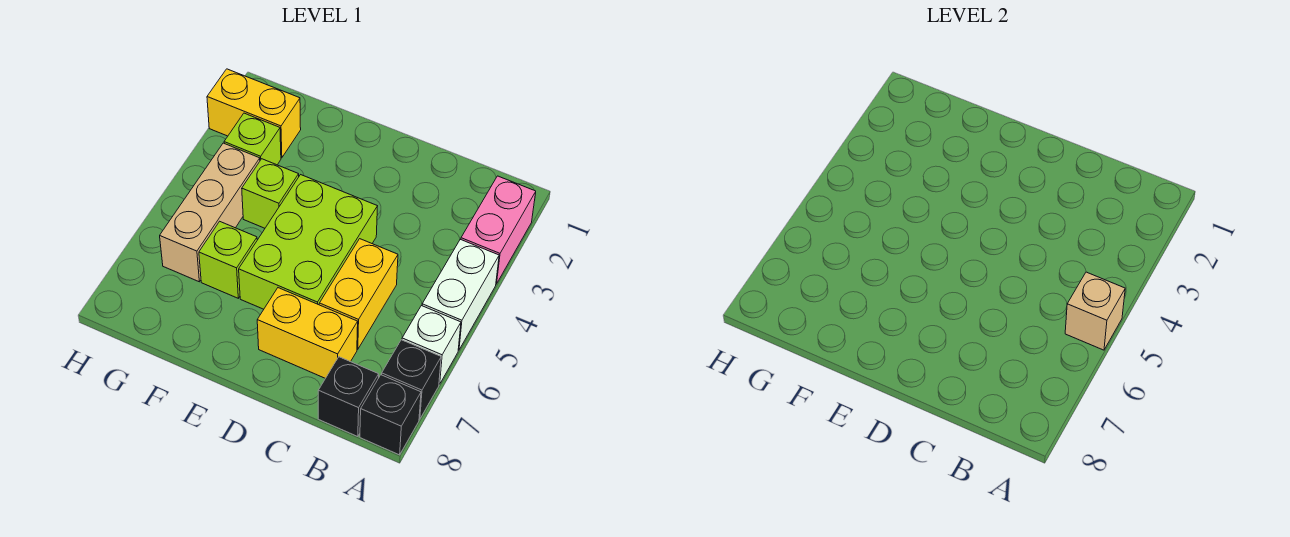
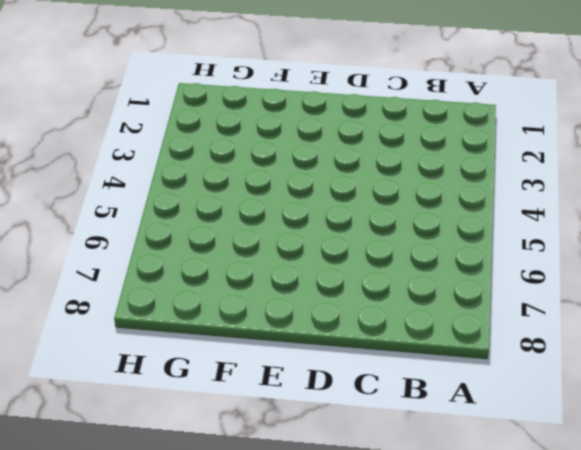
none -> pink 1x2 brick [461,176,536,284]
none -> white 1x2 brick [422,239,499,350]
none -> white 1x1 brick [402,306,461,384]

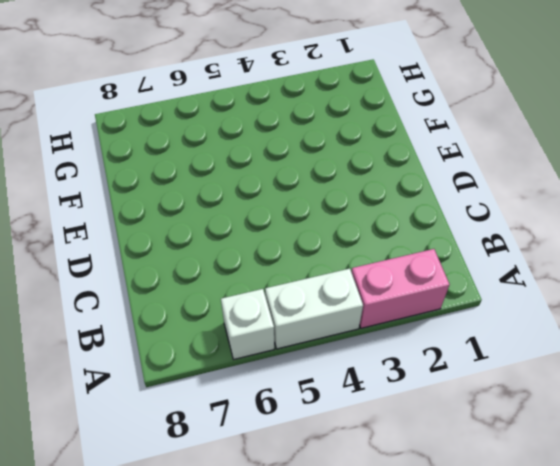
none -> black 1x1 brick [382,340,441,419]
none -> black 1x1 brick [360,375,421,455]
none -> black 1x1 brick [318,357,379,437]

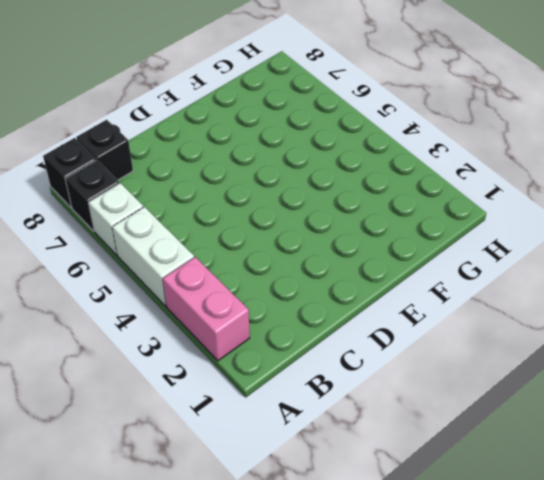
none -> yellow 1x2 brick [319,239,398,349]
none -> yellow 1x2 brick [257,288,358,378]
none -> lime 2x3 brick [239,175,378,309]

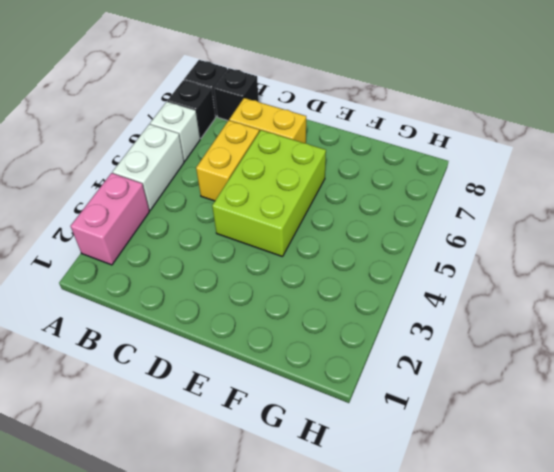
none -> lime 1x1 brick [242,159,299,228]
none -> lime 1x1 brick [199,221,257,298]
none -> yellow 1x2 brick [207,69,301,158]

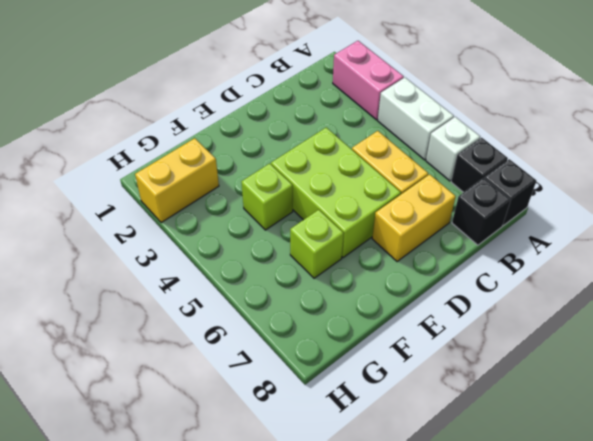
none -> lime 1x1 brick [224,113,281,165]
none -> tan 1x3 brick [160,143,260,282]
none -> tan 1x1 brick [1065,272,1125,350]

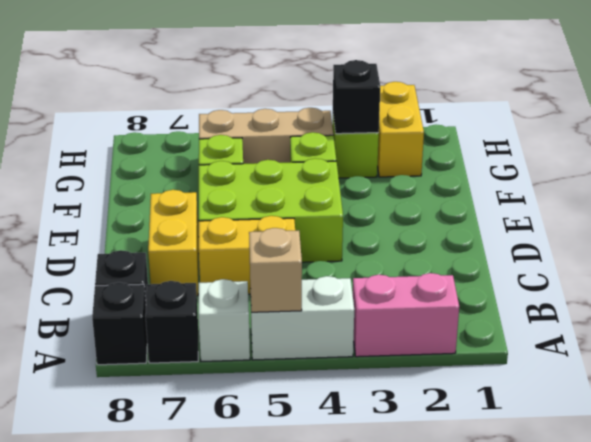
black 1x1 brick [333,60,380,134] -> none

